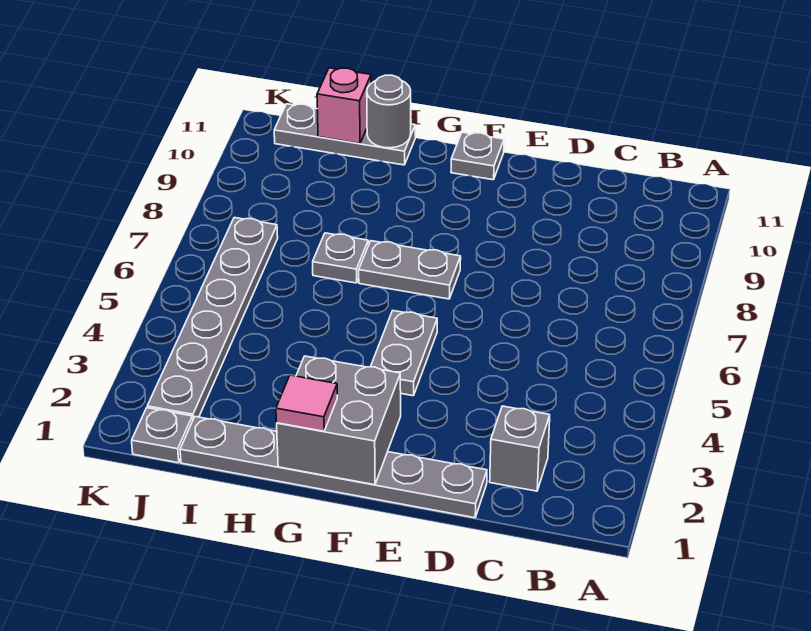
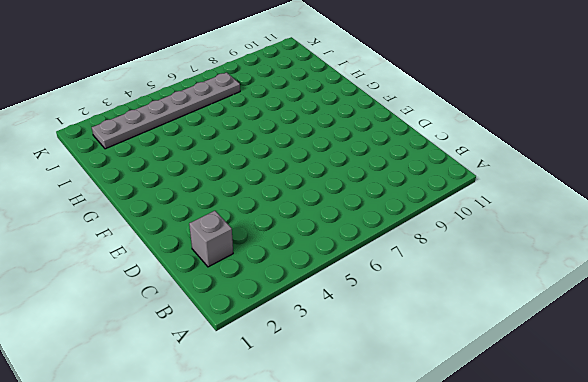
none -> grey 1x6 plate [180,417,487,518]
none -> grey 1x2 plate [371,311,437,396]
none -> grey 1x2 plate [359,241,461,299]

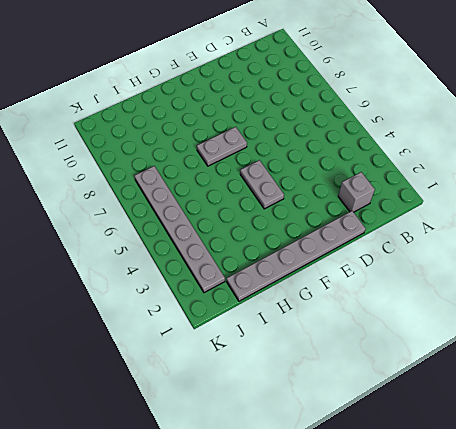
none -> grey 1x1 plate [451,132,504,180]
none -> grey 1x1 plate [313,233,368,283]
none -> grey 1x3 plate [274,104,415,165]

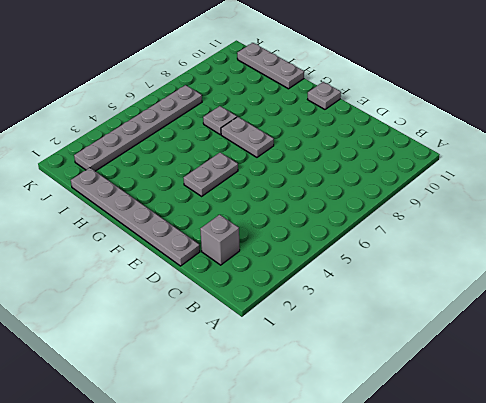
none -> grey 1x1 plate [132,408,193,463]
none -> grey 2x2 brick [277,356,401,485]
none -> grey 1x1 round brick [367,75,411,148]

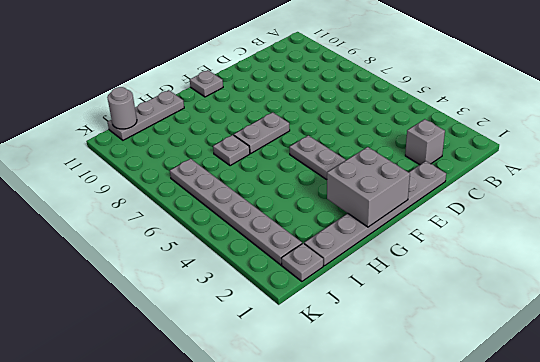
grey 1x1 round brick [107,87,137,129] -> grey 1x1 round brick moved to [367,75,411,148]
none -> pink 1x1 brick [317,68,371,144]
none -> pink 1x1 tile [276,375,337,431]

